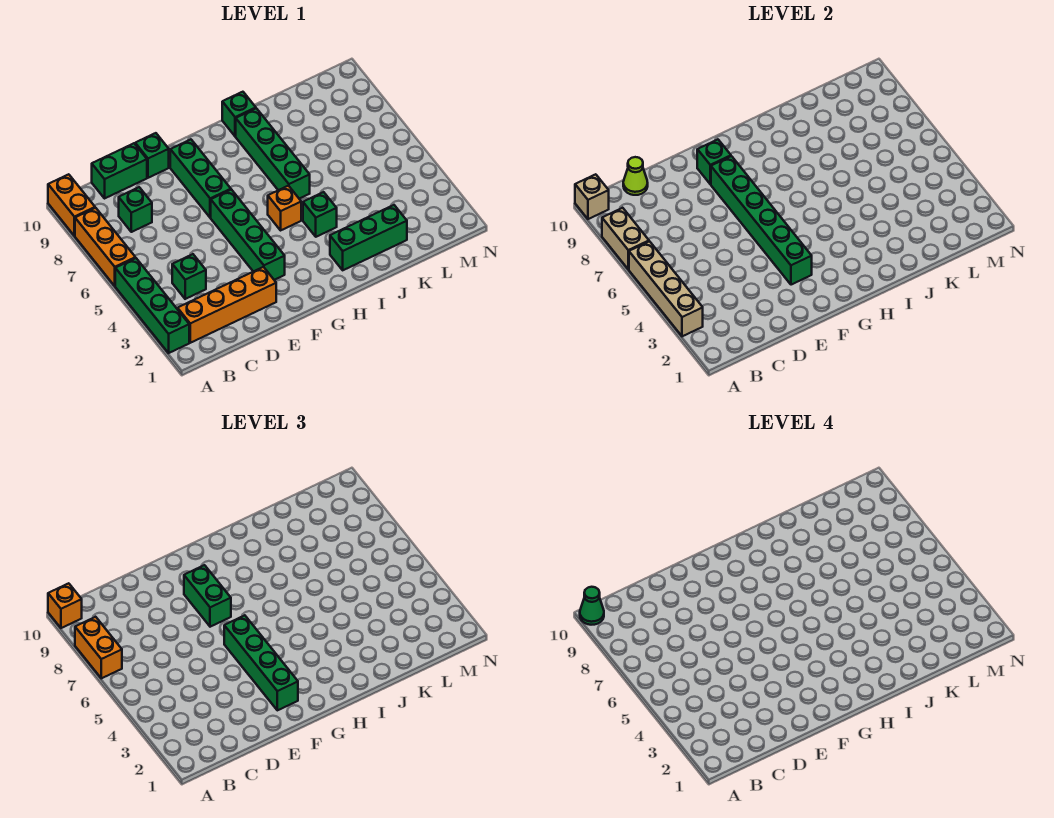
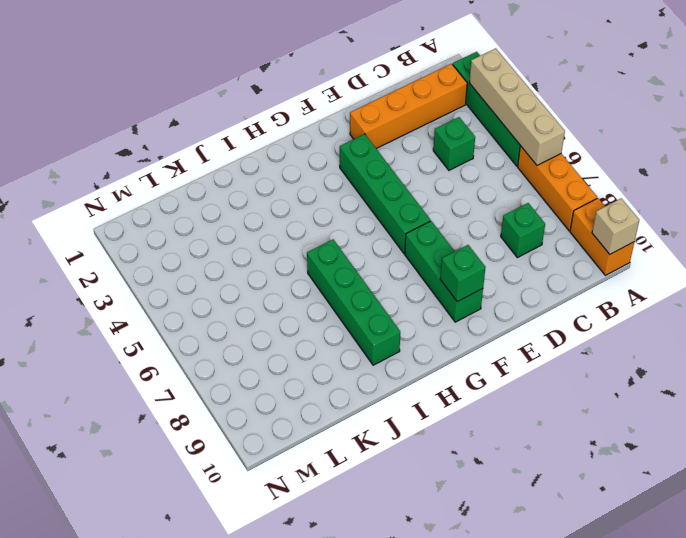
none -> green 1x2 brick [92,143,147,198]
none -> green 1x1 brick [135,133,169,178]
none -> orange 1x1 brick [268,186,301,230]

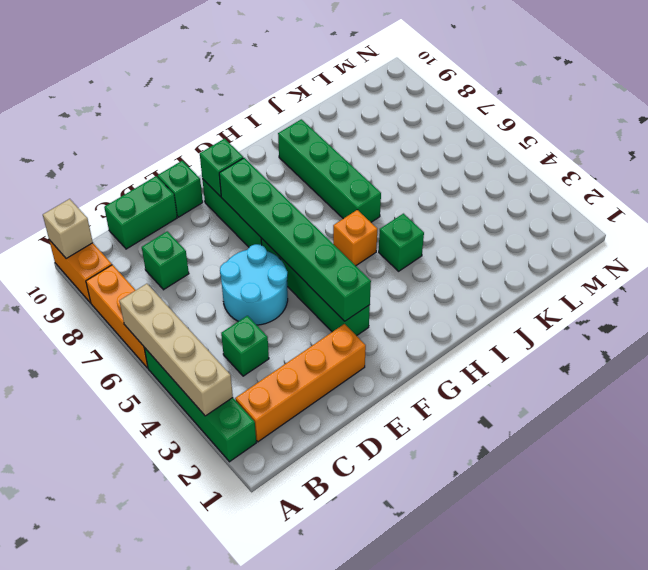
cyan 2x2 round brick [220,244,288,325] -> none
none -> green 1x3 brick [330,205,407,270]
none -> green 1x1 brick [222,92,256,136]
none -> tan 1x2 brick [602,208,649,269]

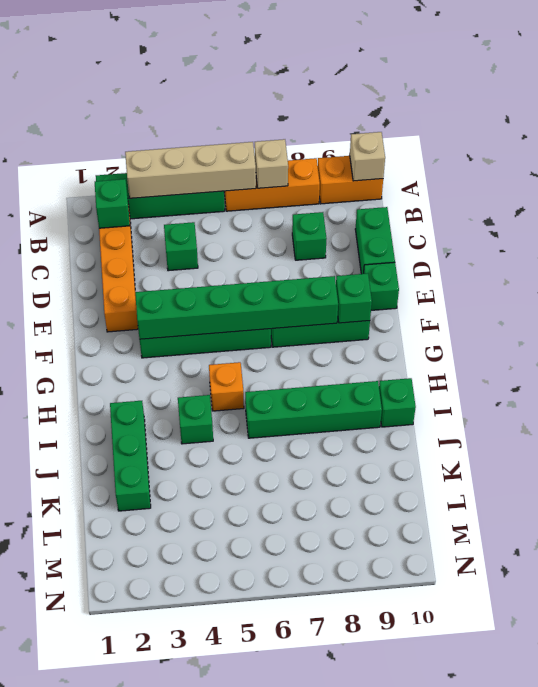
tan 1x1 brick [255,139,288,188] -> tan 1x2 brick [602,208,649,269]
green 1x1 brick [95,179,130,228] -> none
none -> lime 1x1 cone [623,157,648,195]
none -> orange 1x2 brick [75,617,122,678]
none -> orange 1x1 brick [48,583,82,628]

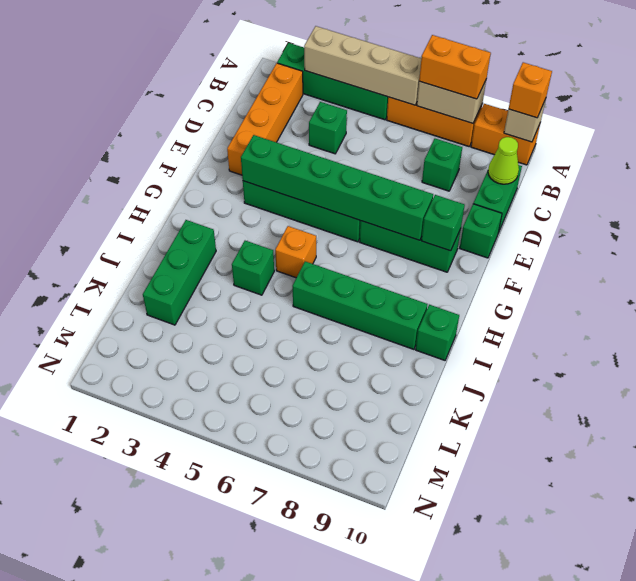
none -> green 1x4 brick [224,615,298,710]
none -> green 1x2 brick [184,565,231,627]
none -> green 1x1 cone [580,587,604,625]

